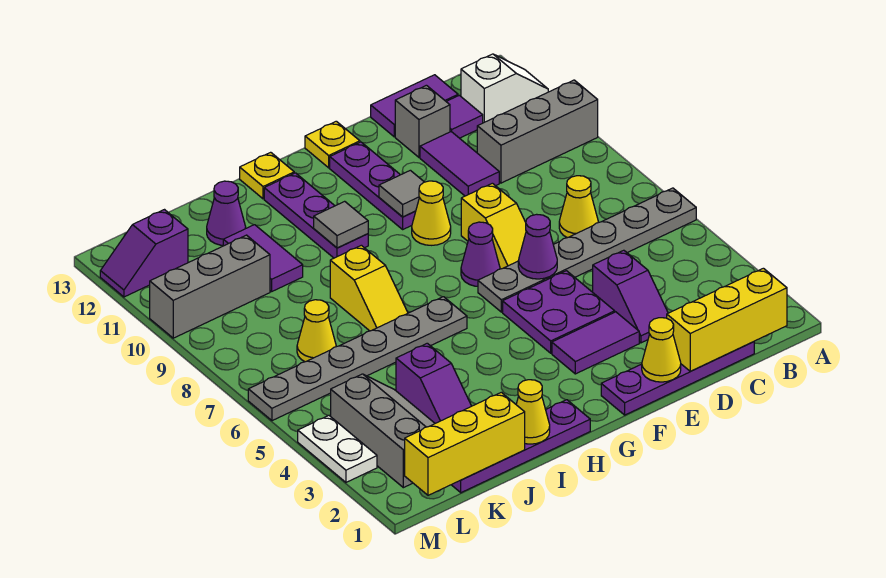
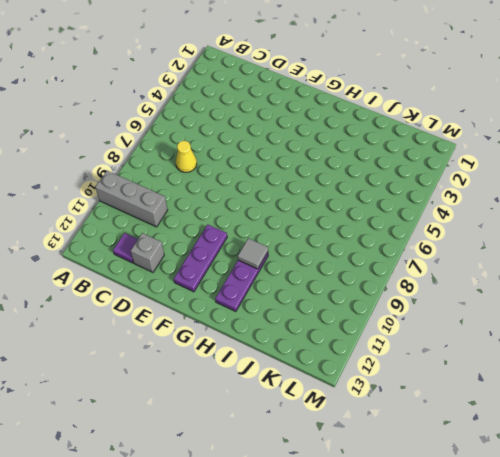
none -> grey 1x6 plate [478,188,696,312]
none -> white 1x2 slope [461,54,548,123]
none -> purple 1x4 plate [601,342,754,415]
none -> purple 1x2 tile [371,75,458,137]

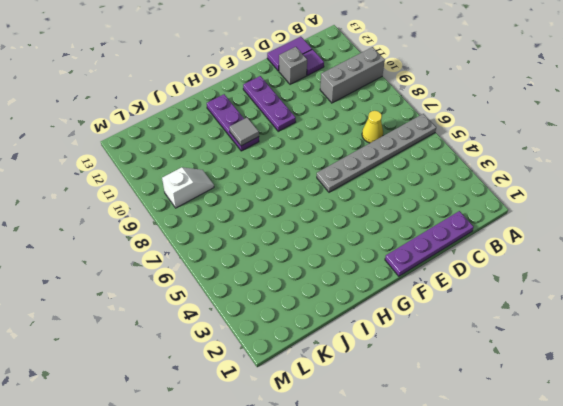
white 1x2 slope [162,167,214,208] -> white 1x2 slope moved to [461,54,548,123]
none -> purple 1x2 slope [593,250,668,343]
none -> purple 1x2 tile [420,132,499,196]
none -> purple 1x2 tile [552,312,639,374]
none -> purple 2x2 plate [503,271,615,353]

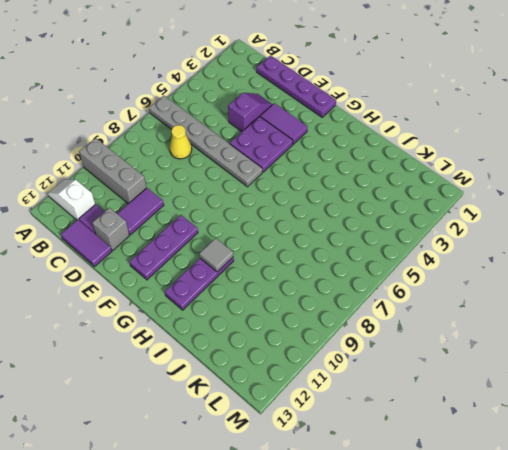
none -> yellow 1x2 slope [461,183,526,269]
none -> purple 1x1 cone [461,222,500,286]
none -> yellow 1x1 cone [412,181,451,245]
none -> yellow 1x1 plate [305,121,360,168]

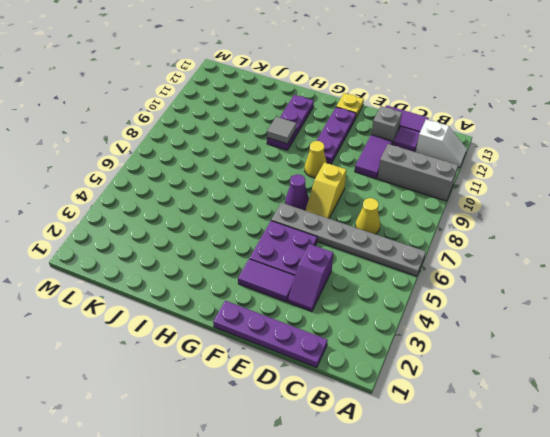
none -> purple 1x4 plate [452,400,590,493]
none -> grey 1x6 plate [248,297,467,421]
none -> yellow 1x1 plate [240,152,294,199]
none -> yellow 1x2 slope [330,245,408,331]

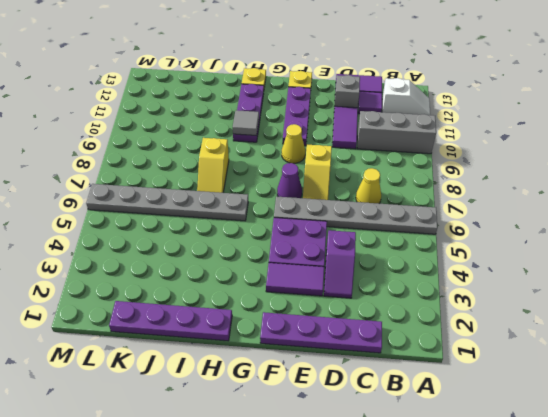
none -> purple 1x2 slope [396,343,471,423]
none -> purple 1x2 tile [223,225,303,292]
none -> purple 1x1 cone [207,181,246,245]
none -> grey 2x3 slope [331,374,435,488]

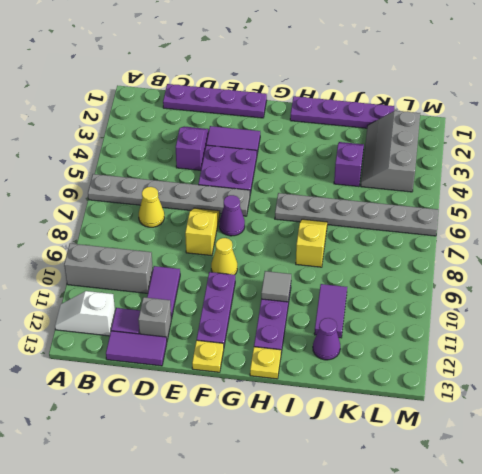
none -> yellow 1x1 cone [297,300,336,362]
none -> grey 1x3 brick [150,235,270,338]
none -> purple 1x2 slope [100,210,188,297]
none -> white 1x2 plate [298,416,377,482]

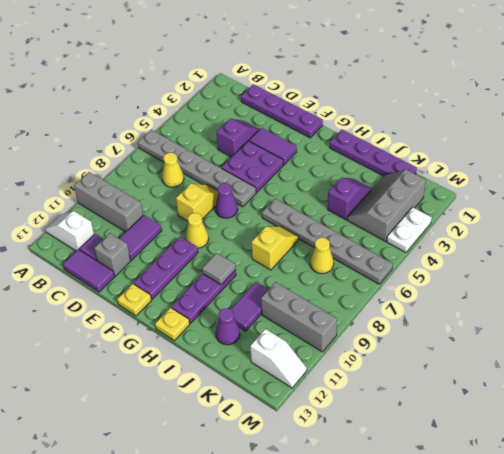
white 1x2 slope [250,329,307,388] -> purple 1x2 slope [100,210,188,297]
none -> yellow 1x3 brick [667,268,787,371]
none -> yellow 1x1 cone [642,318,681,382]
none -> purple 1x1 cone [518,214,557,279]
none -> grey 1x1 tile [379,170,424,217]

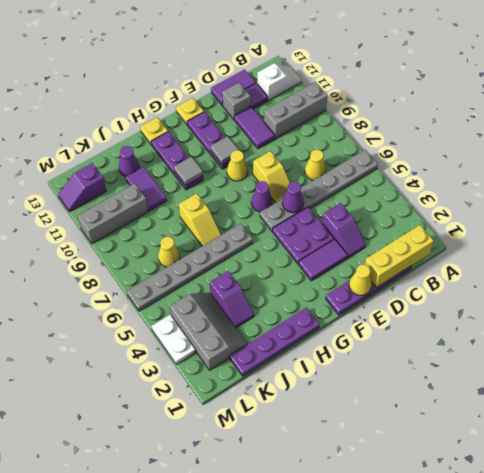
none -> yellow 1x1 cone [516,380,550,444]
none -> yellow 1x3 brick [405,392,525,495]

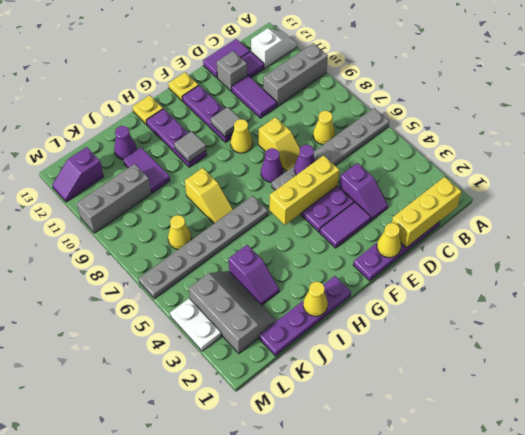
yellow 1x3 brick [269,155,339,225] -> yellow 1x3 brick moved to [405,392,525,495]

